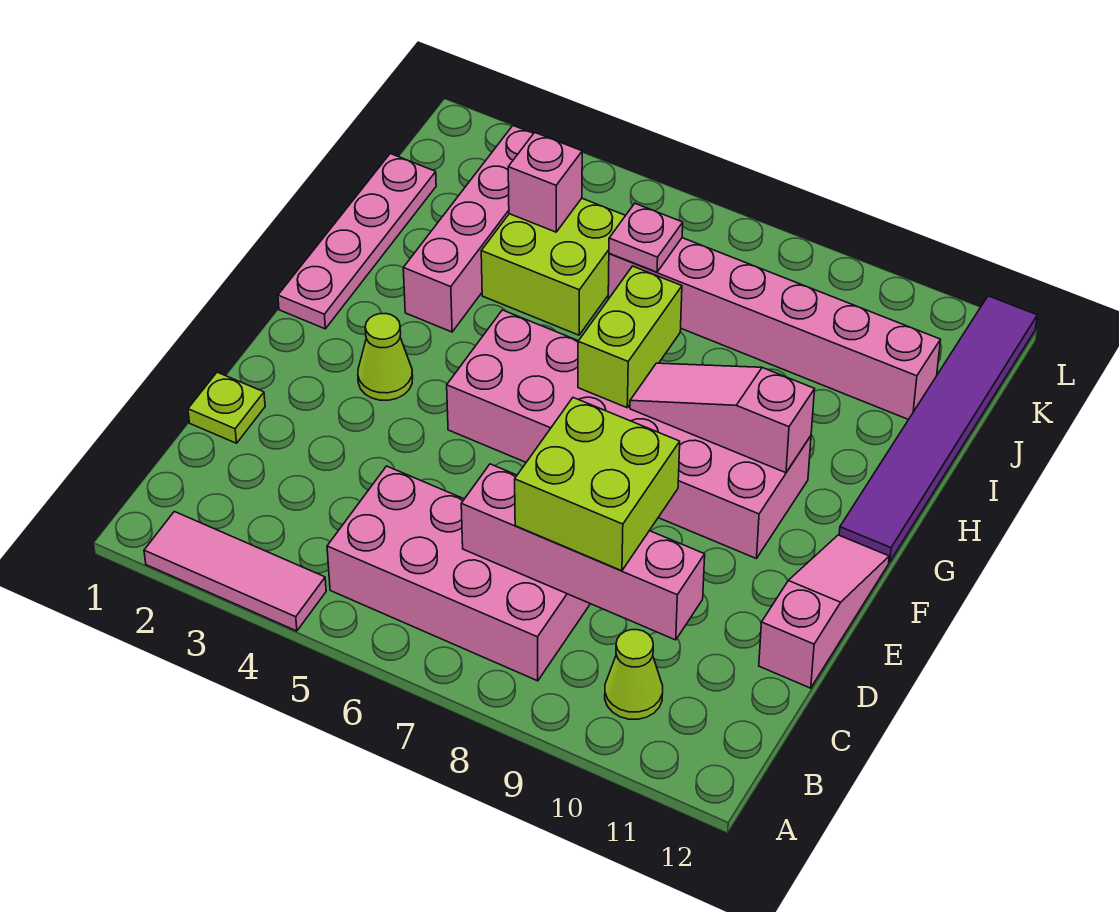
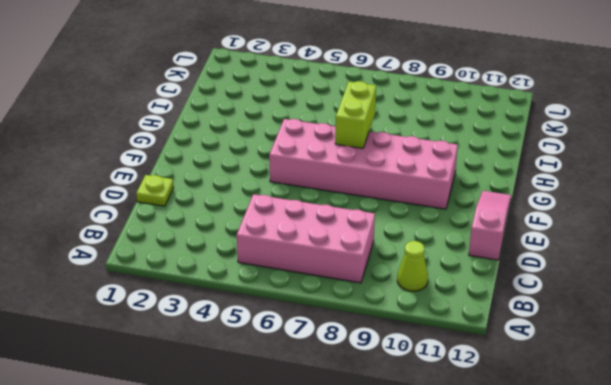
none -> pink 1x3 tile [144,511,326,631]
none -> lime 1x1 cone [358,313,413,400]
none -> pink 1x4 plate [278,154,436,329]

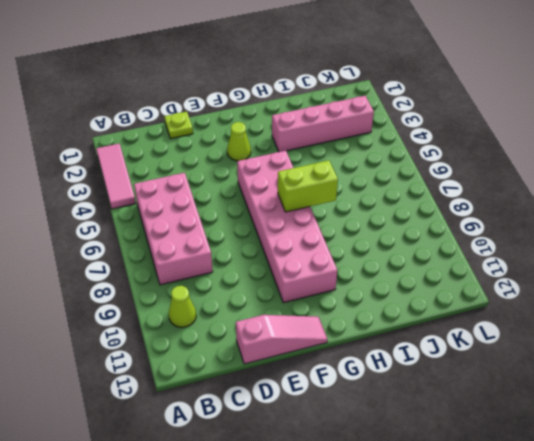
none -> pink 1x4 plate [278,154,436,329]
none -> purple 1x6 tile [839,296,1037,562]
none -> lime 2x2 brick [481,198,626,335]

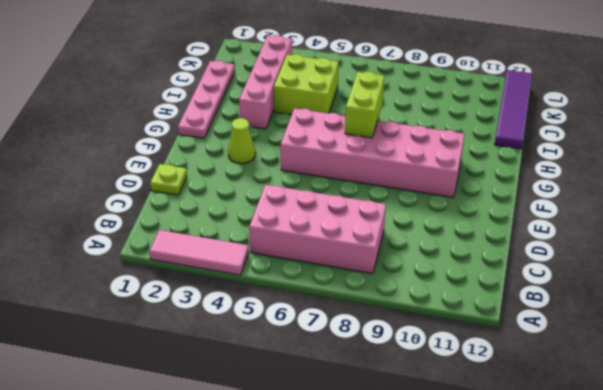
purple 1x4 tile [495,70,532,149] -> purple 1x6 tile [839,296,1037,562]
none -> lime 1x1 cone [605,630,663,719]
none -> pink 1x3 slope [759,535,889,688]
none -> pink 1x6 brick [608,238,940,420]

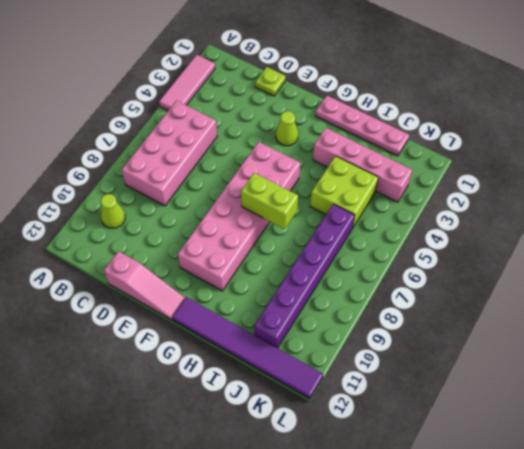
purple 1x6 brick [254,204,355,348] -> pink 1x6 brick [608,238,940,420]
none -> pink 1x4 brick [461,464,705,640]
none -> pink 1x3 slope [630,363,815,473]
none -> pink 1x1 brick [508,132,582,232]

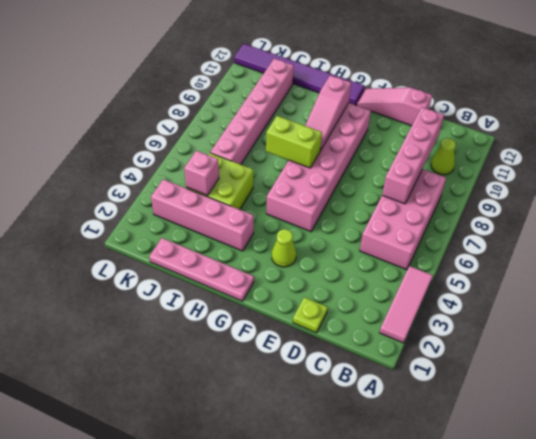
none -> pink 1x1 plate [609,204,683,272]
none -> lime 2x2 brick [515,398,680,571]

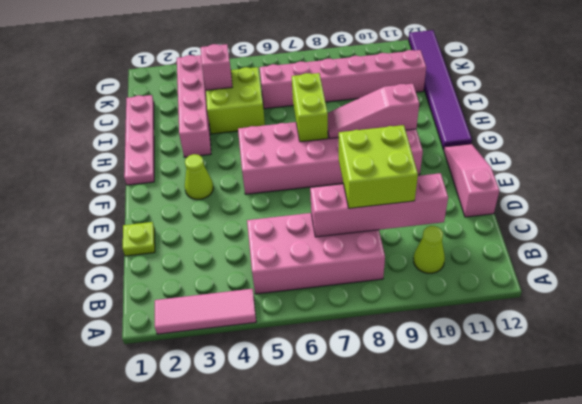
none -> pink 1x1 plate [609,204,683,272]

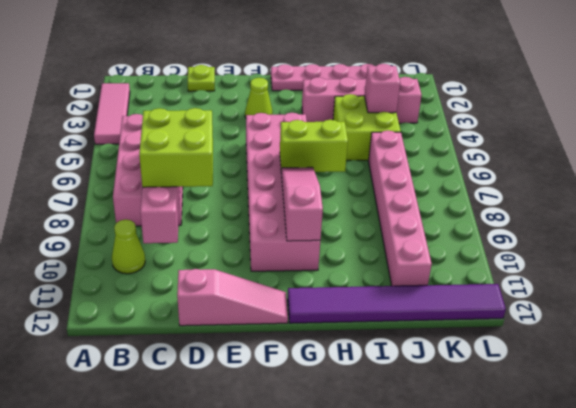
none -> pink 1x1 plate [609,204,683,272]

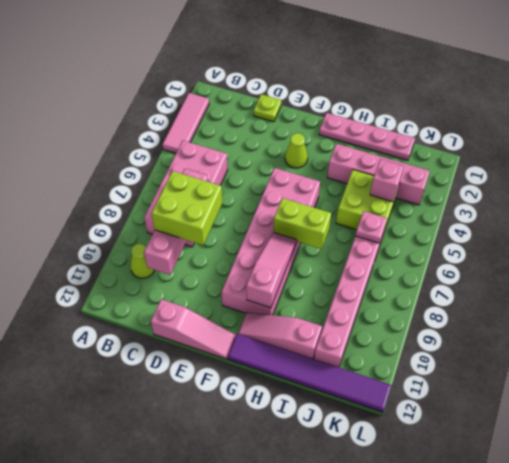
pink 1x3 slope [238,312,322,359] -> none

